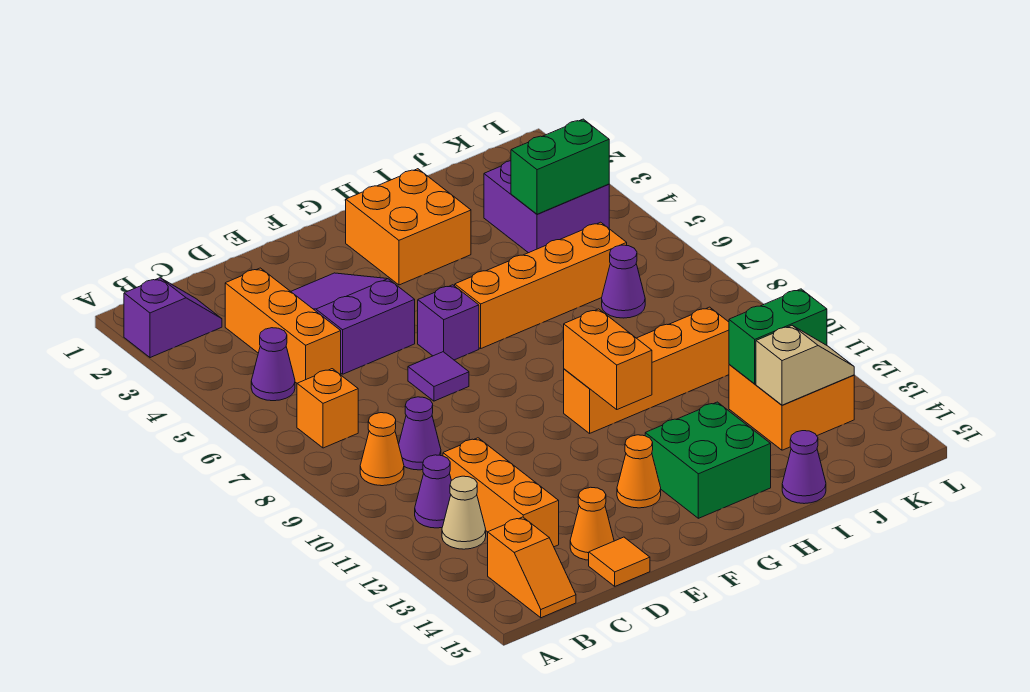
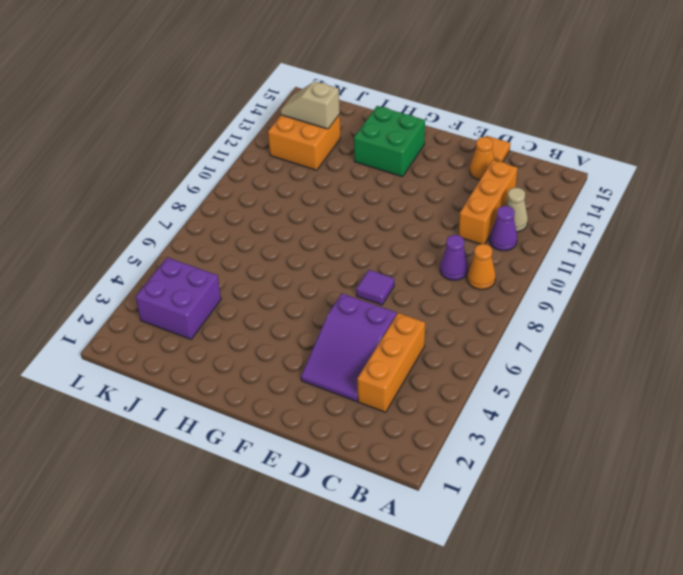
none -> purple 1x2 slope [124,278,222,358]
none -> purple 1x1 cone [251,328,295,401]
none -> orange 1x1 brick [297,369,358,448]

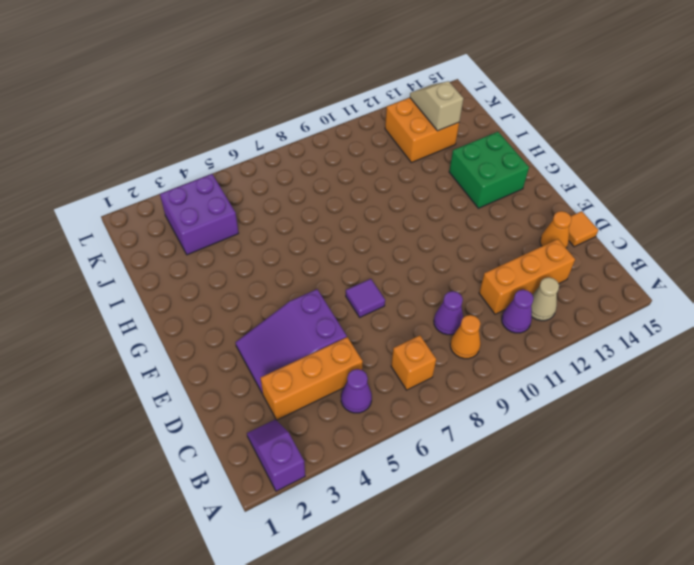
none -> orange 1x2 slope [488,517,576,618]
none -> purple 1x1 brick [418,285,479,360]
none -> orange 1x1 cone [617,435,661,508]

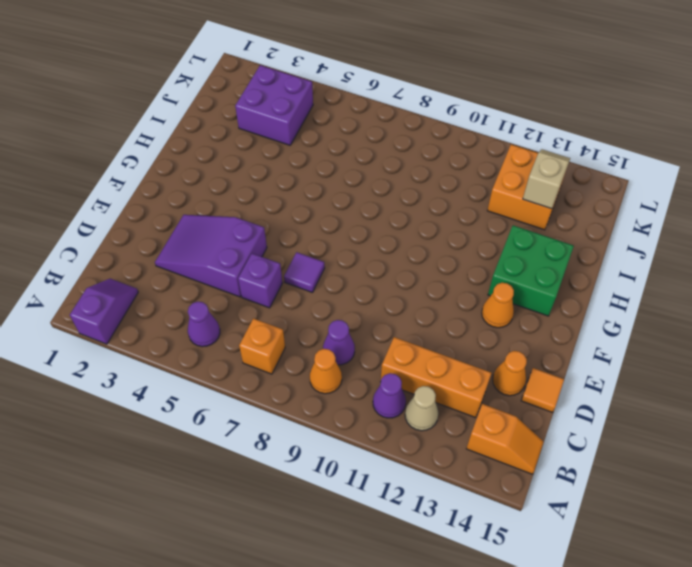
purple 1x1 brick [238,254,282,308] -> purple 1x1 brick moved to [418,285,479,360]
none -> orange 1x3 brick [225,268,341,383]
none -> orange 2x2 brick [346,169,471,285]
none -> orange 1x4 brick [455,222,627,348]

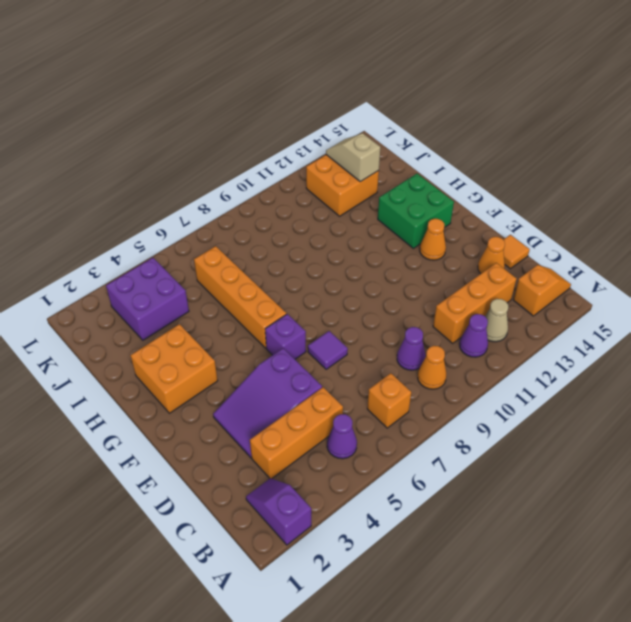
none -> orange 1x4 brick [564,307,729,433]
none -> purple 1x1 cone [782,431,826,504]
none -> purple 1x1 cone [602,245,645,318]

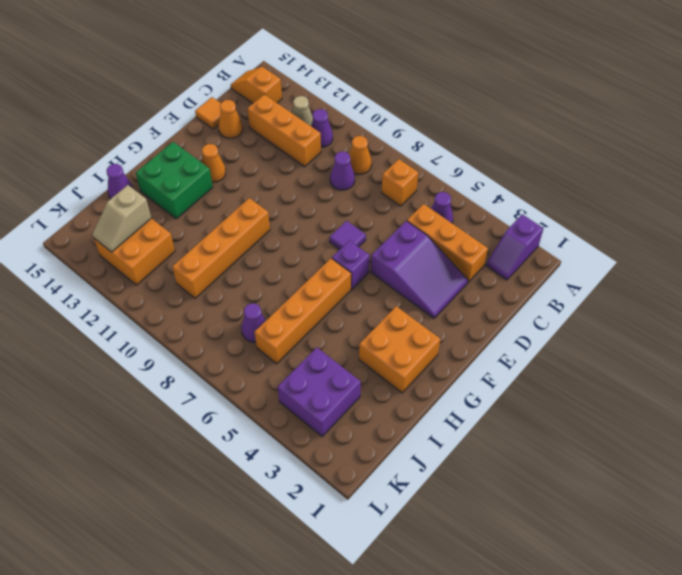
none -> orange 1x2 brick [564,309,652,409]
none -> green 1x2 brick [511,119,609,214]
none -> green 1x2 brick [729,289,827,384]

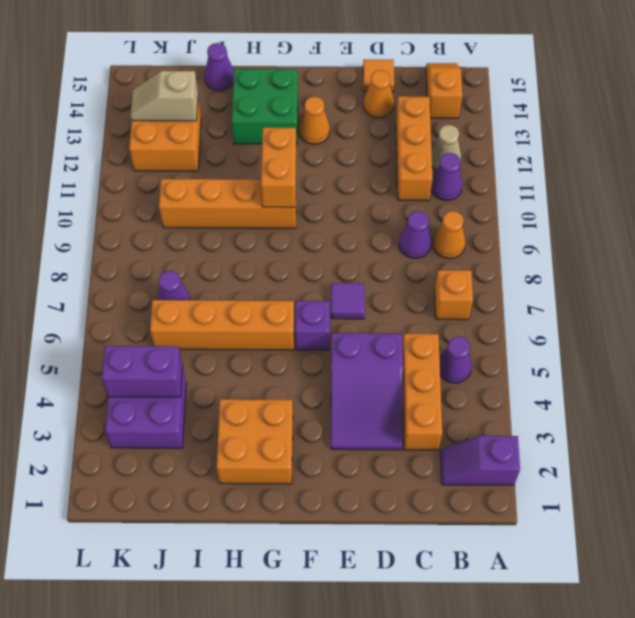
purple 1x2 brick [102,346,182,397] -> green 1x2 brick [511,119,609,214]
none -> green 1x2 brick [729,289,827,384]

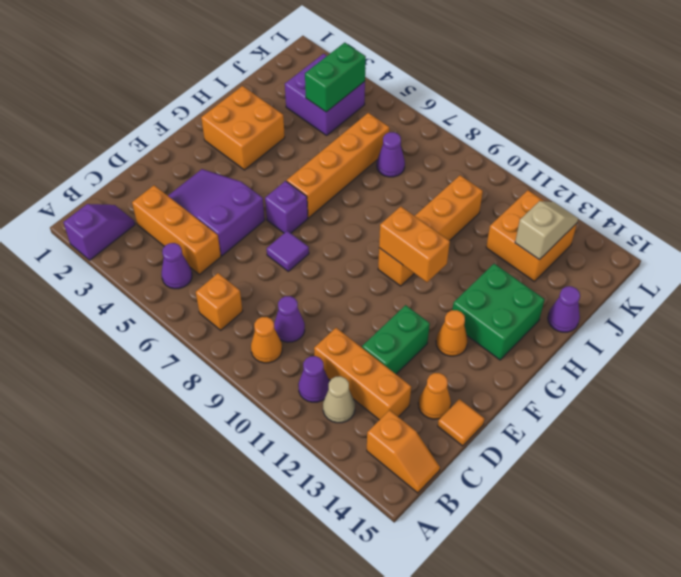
green 1x2 brick [362,305,430,374] -> green 1x2 brick moved to [729,289,827,384]

